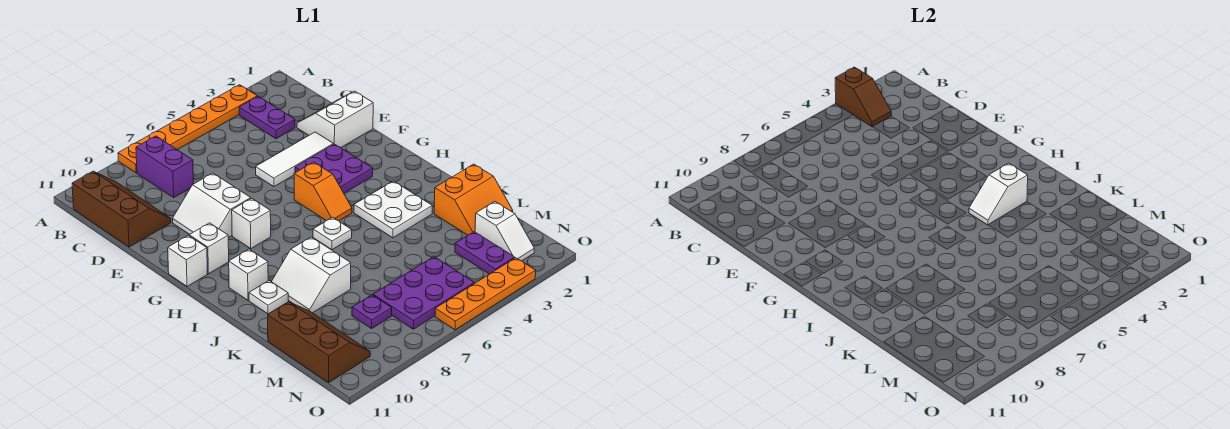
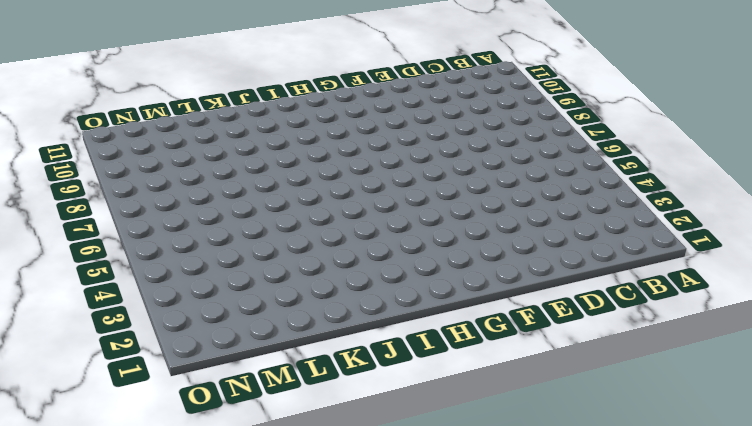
none -> orange 1x6 plate [118,85,257,173]
none -> purple 1x2 plate [239,96,295,139]
none -> purple 1x2 brick [136,136,193,197]

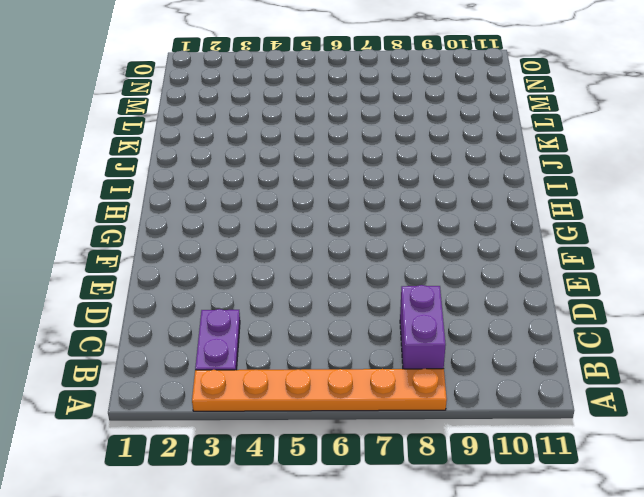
none -> brown 2x3 slope [72,171,171,247]
none -> white 2x2 slope [297,91,373,148]
none -> white 1x3 tile [256,132,333,187]

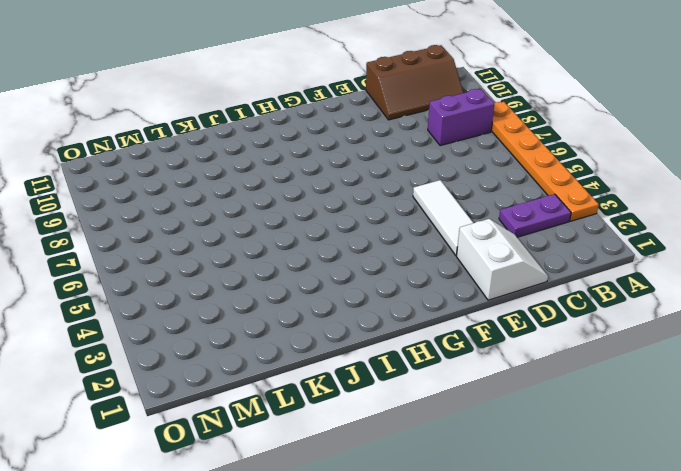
none -> white 2x2 slope [173,173,251,238]
none -> purple 2x2 plate [295,144,373,193]
none -> orange 1x2 slope [294,162,352,221]

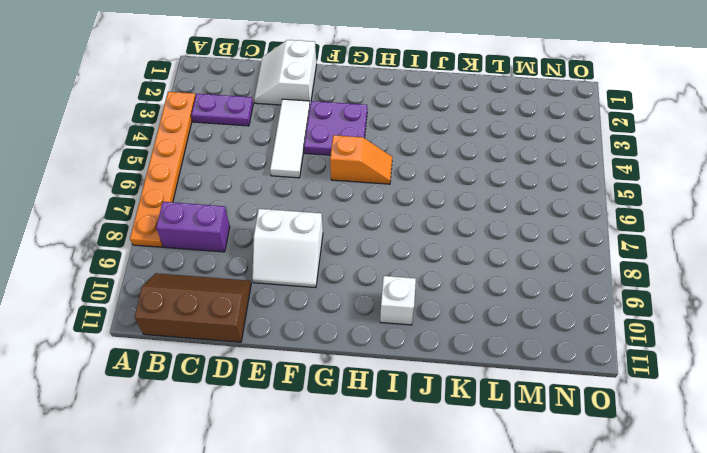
none -> white 1x1 brick [232,198,271,248]
none -> white 1x1 brick [189,223,229,274]
none -> white 1x1 brick [168,235,207,286]

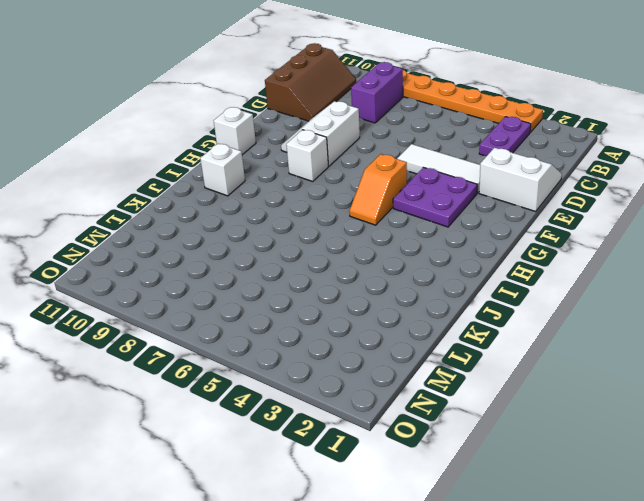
none -> white 1x1 brick [189,223,229,274]
none -> white 2x2 plate [354,181,432,238]
none -> white 1x1 plate [313,217,352,250]

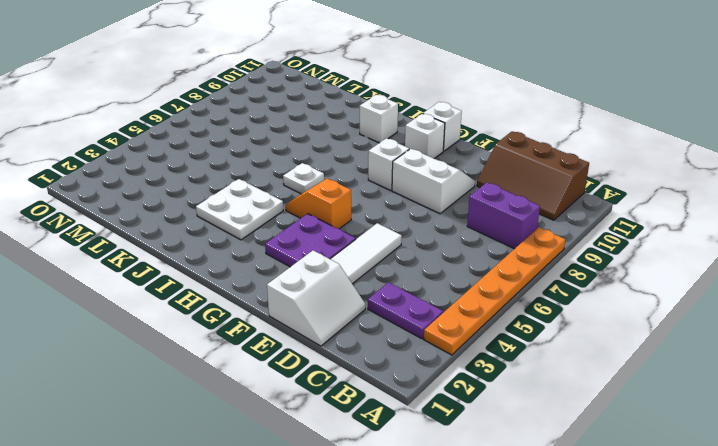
none -> white 2x2 slope [271,237,351,313]
none -> white 1x1 plate [249,281,288,314]
none -> orange 2x2 slope [434,164,513,235]

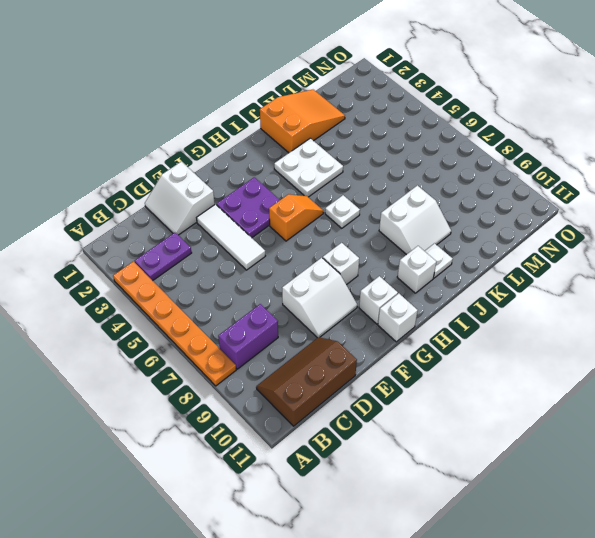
orange 2x3 slope [260,90,345,153] -> orange 2x2 slope [434,164,513,235]
none -> brown 2x3 slope [268,302,370,383]
none -> white 1x2 slope [475,202,534,261]
none -> purple 1x2 plate [455,232,515,274]

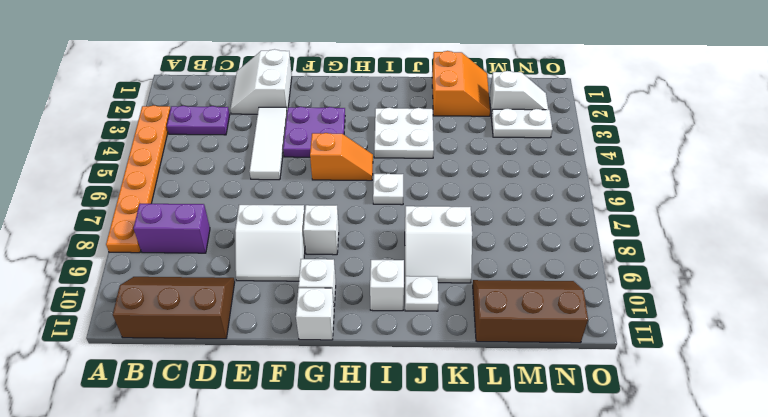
white 1x2 plate [491,109,552,138] -> purple 1x2 plate [455,232,515,274]
none -> purple 2x3 plate [373,257,474,329]
none -> purple 1x1 plate [352,295,392,329]
none -> orange 1x4 plate [435,258,536,330]

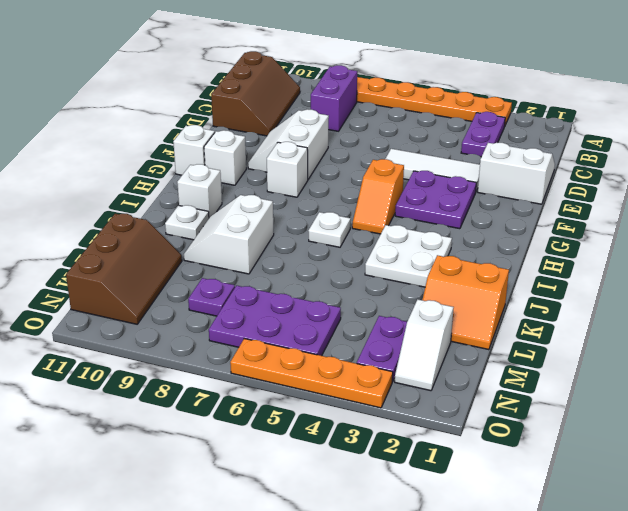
none -> brown 1x2 slope [835,67,891,127]
none -> white 1x2 slope [969,163,1028,225]

